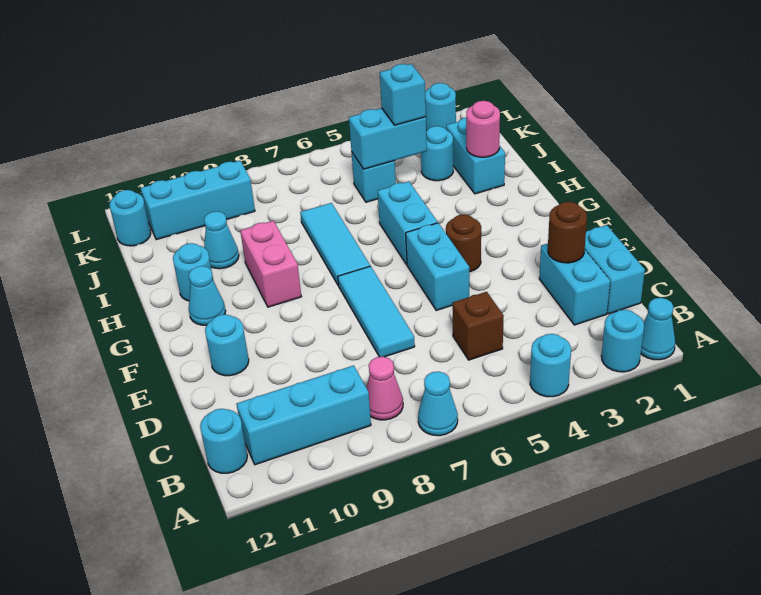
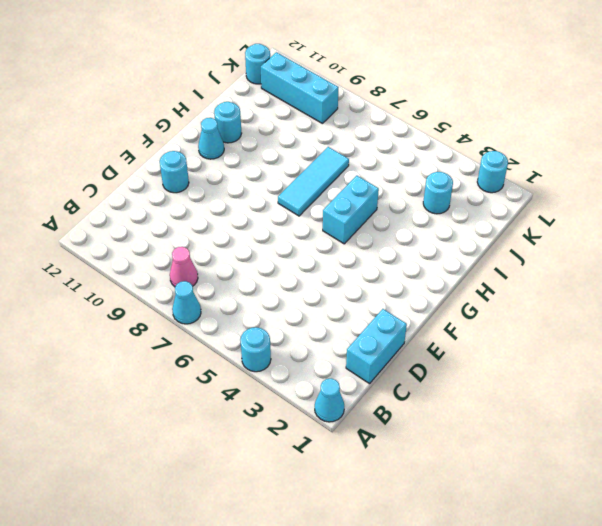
none -> cyan 1x1 round brick [601,310,644,372]
none -> cyan 1x3 brick [237,365,371,465]
none -> cyan 1x1 round brick [200,409,247,473]
none -> cyan 1x2 brick [539,243,610,325]

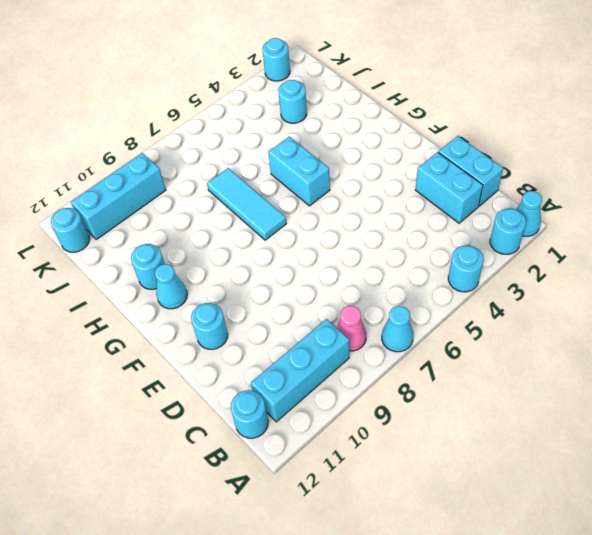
none -> brown 1x1 brick [452,292,504,360]
none -> cyan 1x3 tile [338,266,415,357]
none -> cyan 1x2 brick [406,223,469,310]
none -> brown 1x1 round brick [446,214,481,272]

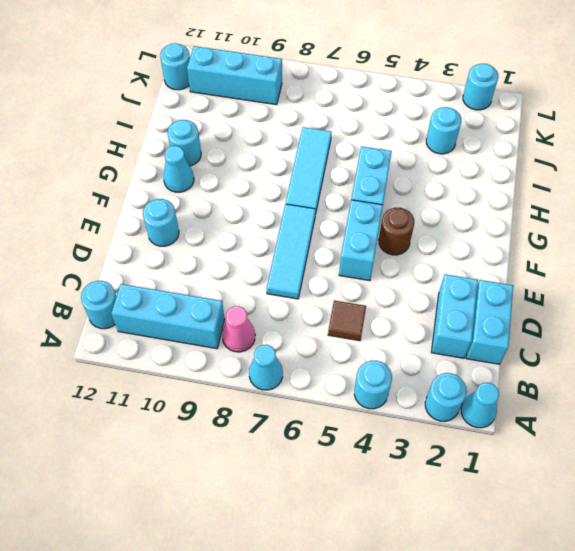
brown 1x1 tile [328,300,366,341] -> brown 1x1 brick [452,292,504,360]
none -> pink 1x2 brick [240,221,301,307]
none -> cyan 1x2 brick [446,118,505,194]
none -> cyan 1x1 cone [204,211,239,269]
none -> cyan 1x1 brick [352,153,396,202]

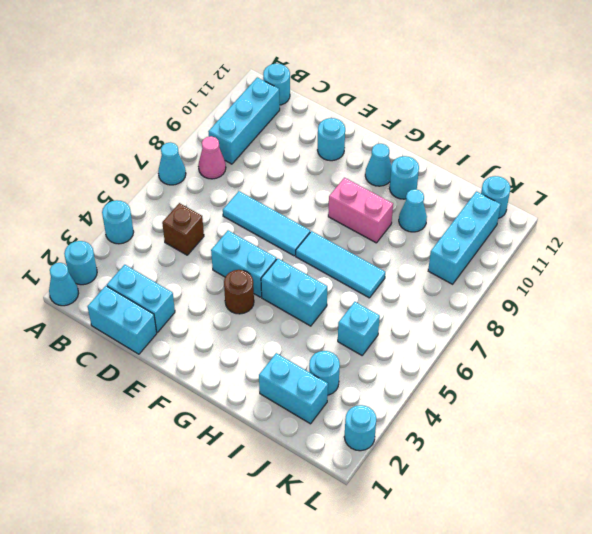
none -> brown 1x1 round brick [548,202,587,263]
none -> pink 1x1 round brick [466,101,500,157]
none -> cyan 1x2 brick [349,108,427,169]
none -> cyan 1x1 brick [380,64,426,125]

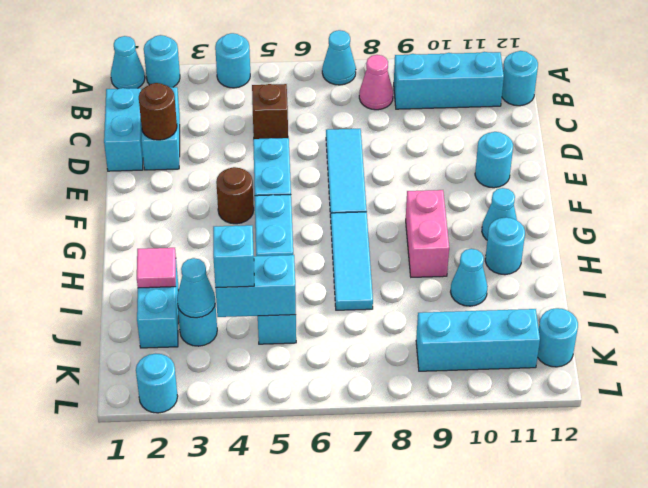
pink 1x1 tile [137,248,176,288] -> pink 1x1 round brick [466,101,500,157]
cyan 1x1 cone [177,258,215,318] -> none

